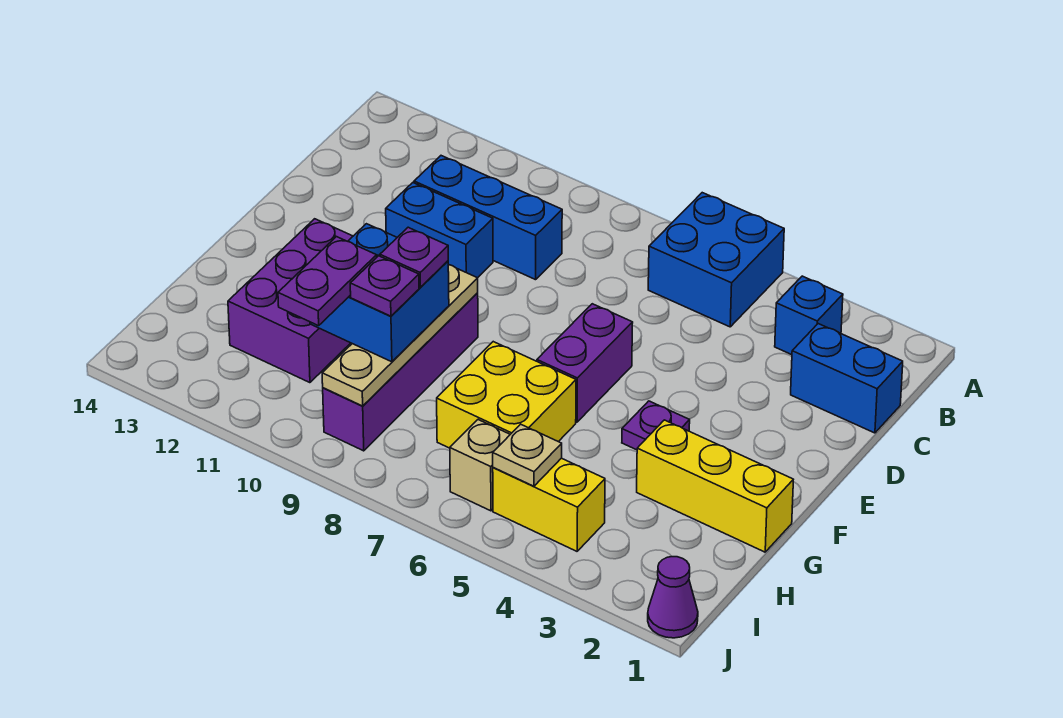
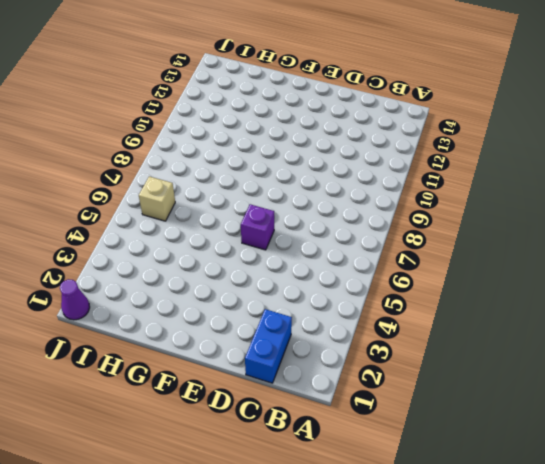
purple 1x1 brick [241,204,274,250] -> purple 1x2 brick [537,304,633,422]
none -> blue 2x2 brick [648,193,784,327]
none -> blue 1x1 brick [775,276,843,355]
none -> blue 1x3 brick [414,156,562,280]

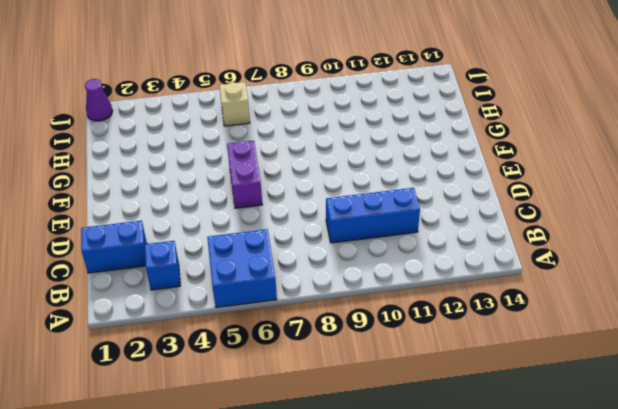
none -> blue 1x2 brick [386,183,493,278]
none -> purple 1x1 plate [622,401,690,450]
none -> purple 1x4 brick [323,293,478,451]

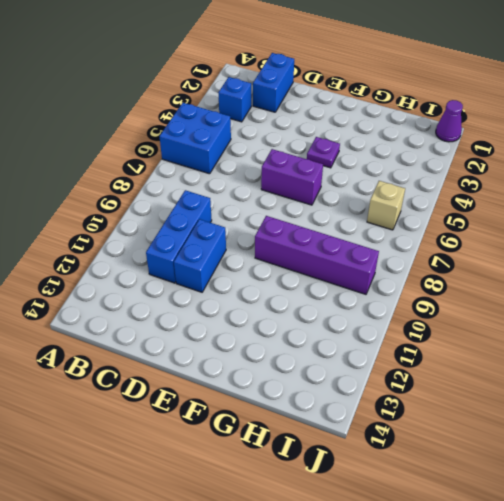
none -> purple 2x3 brick [228,219,353,383]
none -> yellow 1x3 brick [637,420,793,552]
none -> yellow 2x2 brick [437,342,576,448]

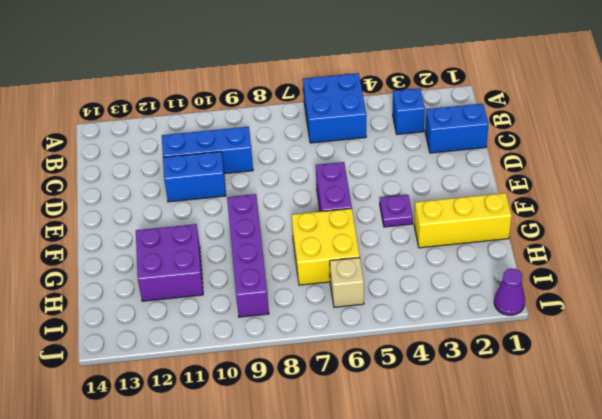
purple 2x2 brick [136,224,203,301] -> purple 2x3 brick [228,219,353,383]
none -> yellow 1x2 brick [493,458,605,551]
none -> tan 1x4 plate [322,265,478,406]
none -> tan 1x1 plate [493,424,562,486]

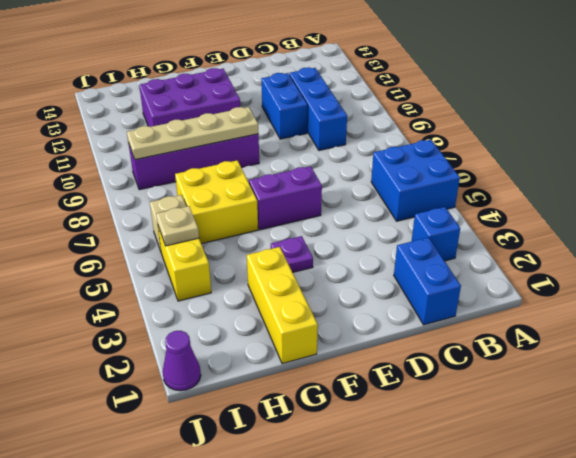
none -> blue 2x2 brick [310,224,449,362]
none -> purple 1x1 plate [380,227,448,287]
none -> purple 1x1 plate [350,256,419,316]

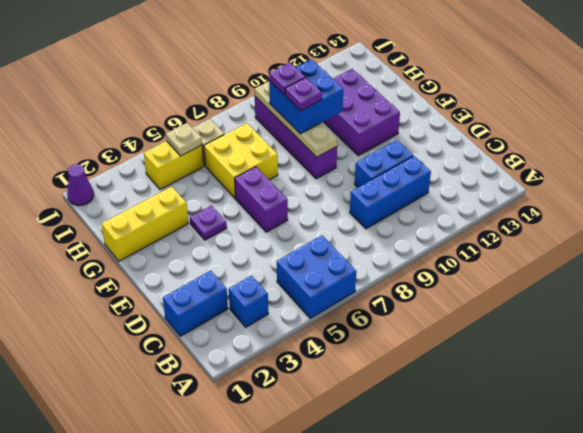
none -> purple 1x2 plate [278,237,377,326]

